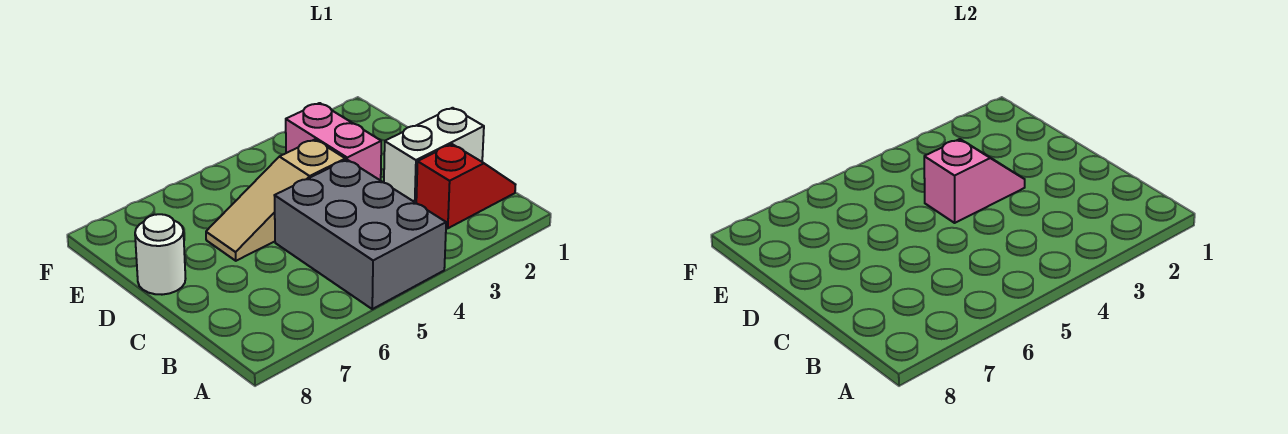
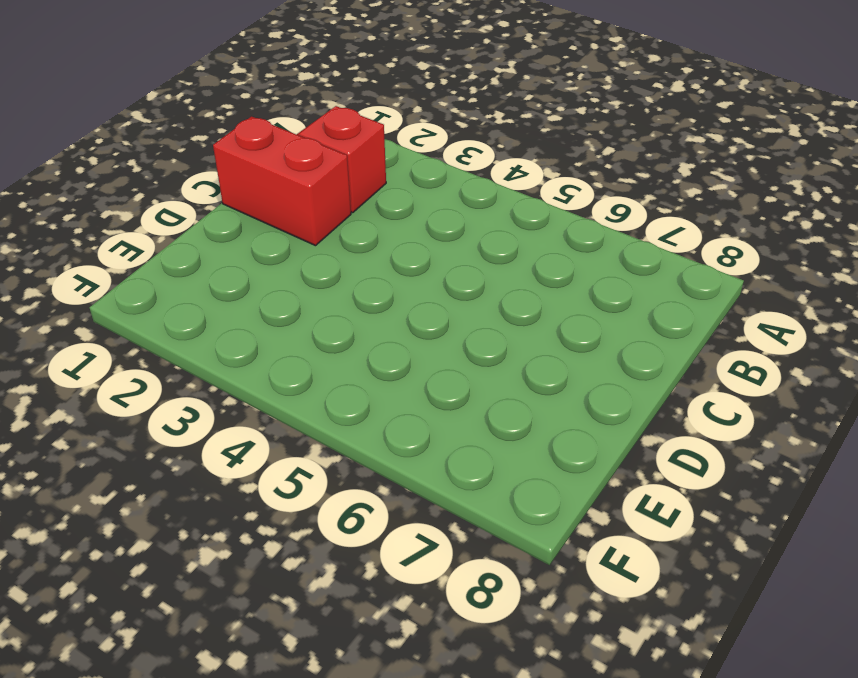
red 1x2 brick [213,116,351,246] -> white 1x2 brick [384,108,484,203]
none -> grey 2x3 brick [274,160,446,309]
none -> pink 1x2 brick [286,103,381,181]

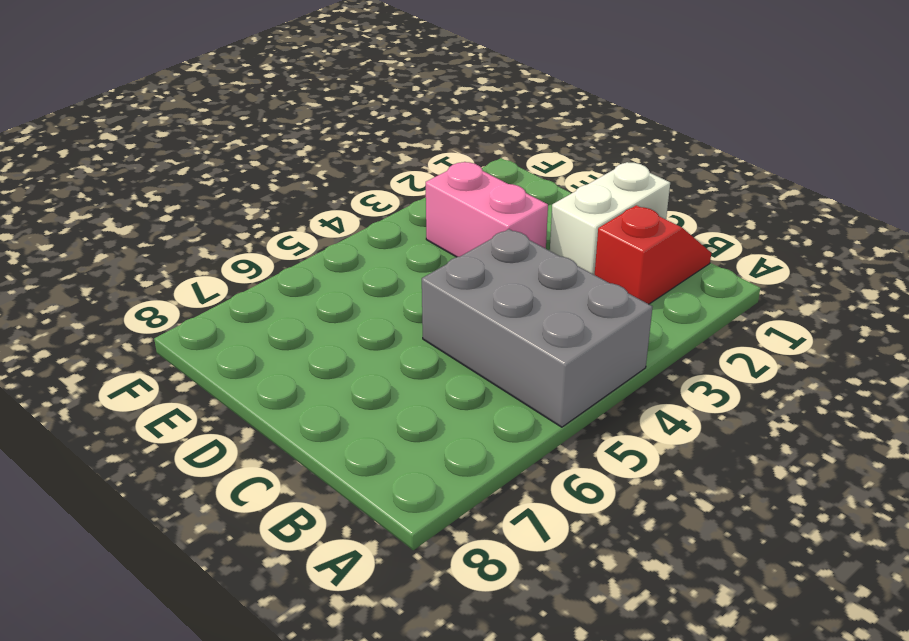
none -> tan 1x3 slope [206,140,345,261]
none -> white 1x1 round brick [135,214,186,295]

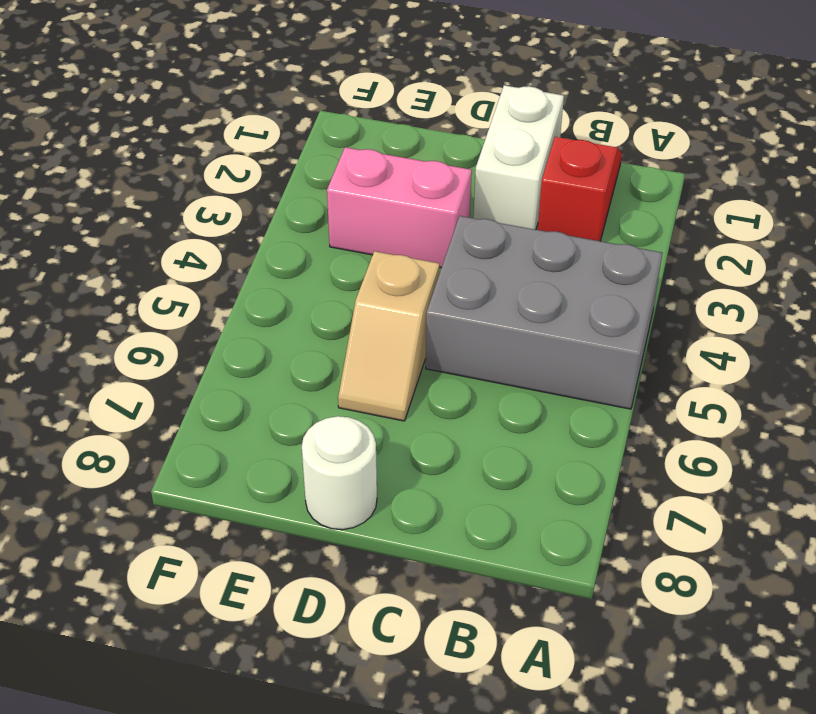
tan 1x2 slope [338,251,440,421] -> tan 1x3 slope [206,140,345,261]
none -> pink 1x2 slope [924,139,1025,223]

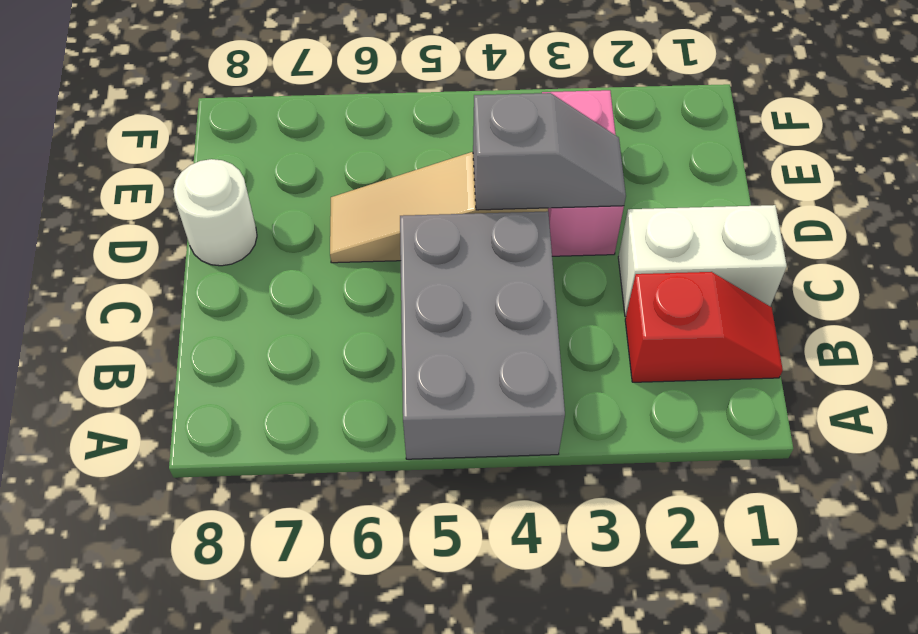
grey 1x2 slope [473,93,626,210] -> pink 1x2 slope [924,139,1025,223]

